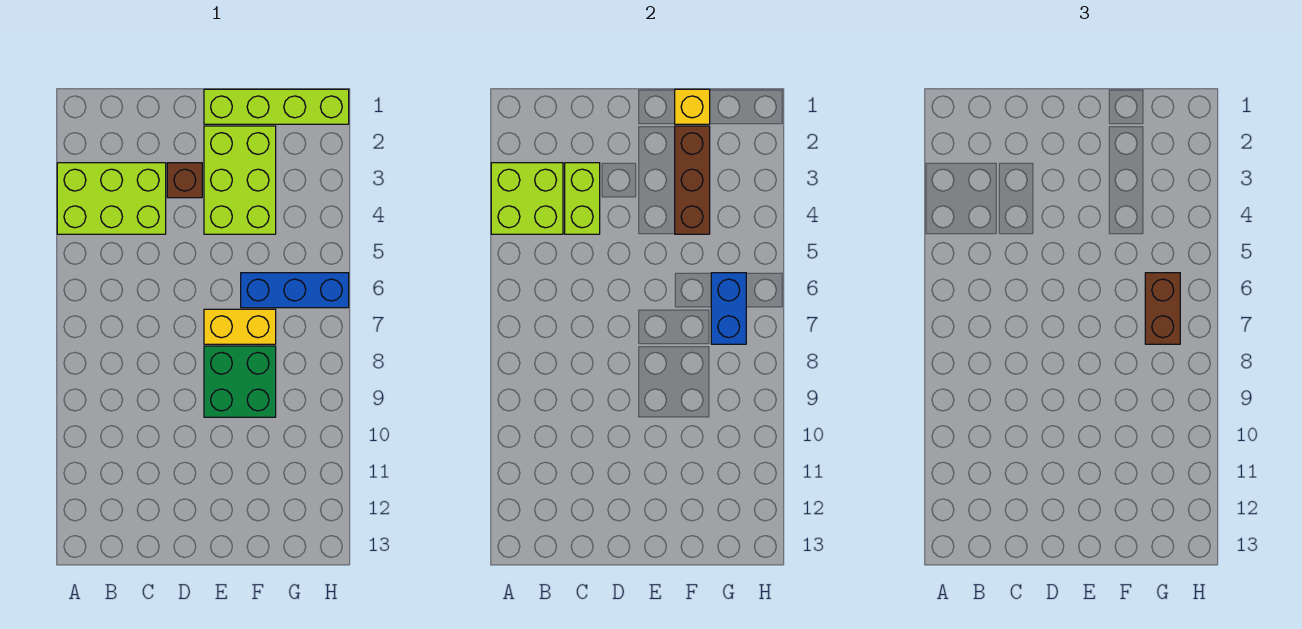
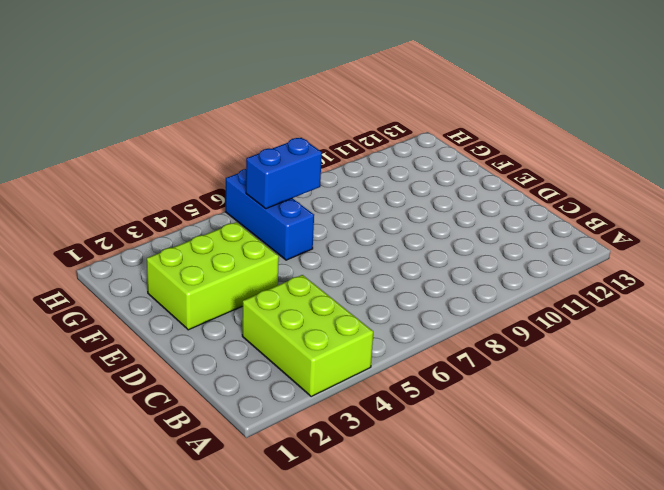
none -> brown 1x1 brick [167,163,202,198]
none -> lime 1x4 brick [204,89,349,124]
none -> yellow 1x2 brick [204,309,276,344]

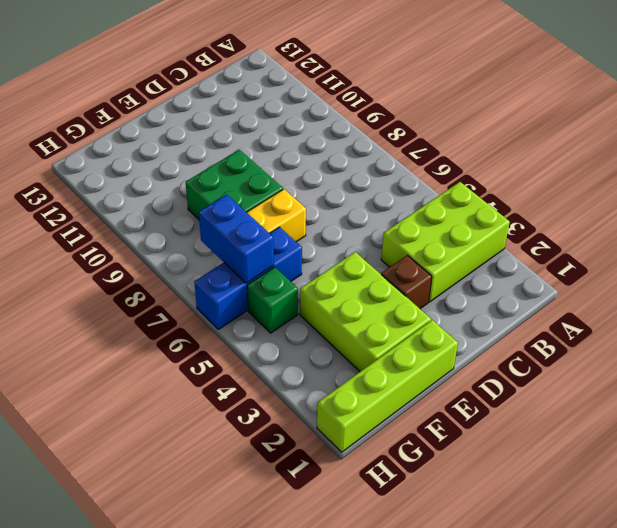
green 1x1 brick [247,267,298,333] -> none
none -> lime 2x2 brick [491,163,563,234]
none -> lime 1x2 brick [565,163,600,234]
none -> yellow 1x1 brick [675,89,710,124]

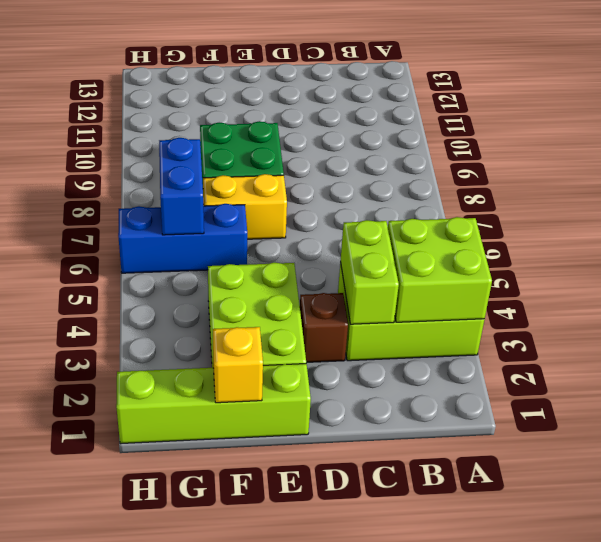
none -> brown 1x3 brick [675,126,710,234]
none -> brown 1x2 brick [1145,273,1180,344]

